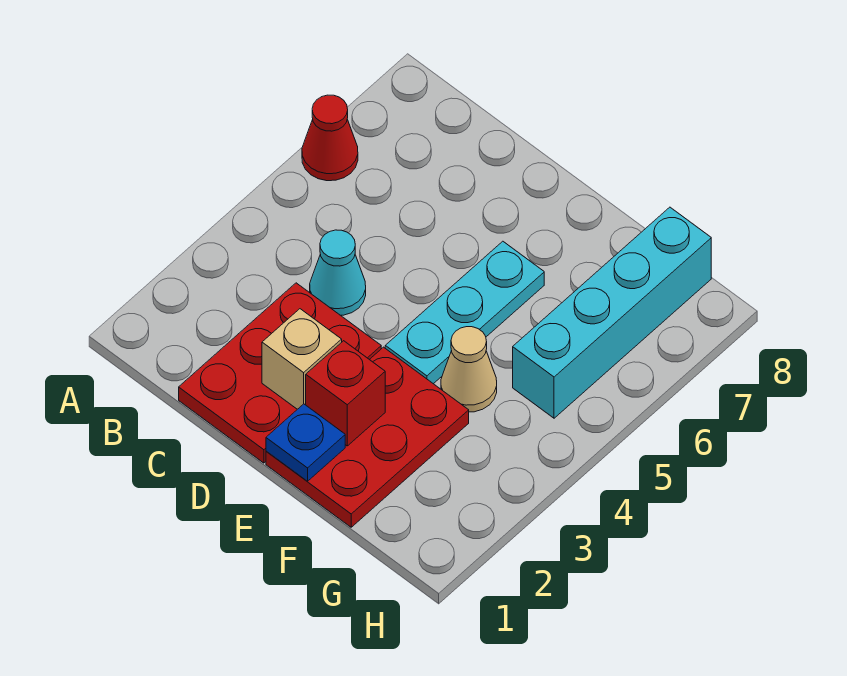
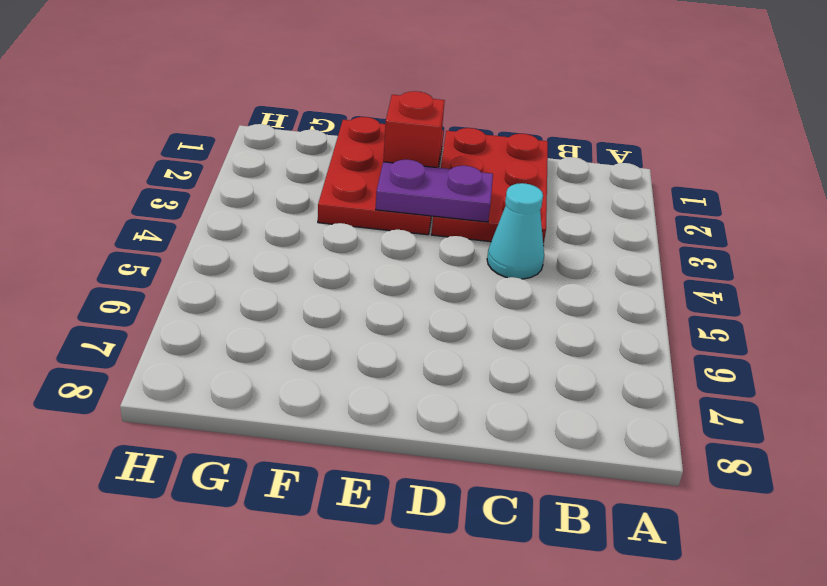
purple 1x2 plate [376,159,493,222] -> none
none -> red 1x1 cone [302,95,358,181]
none -> cyan 1x3 plate [385,241,544,384]

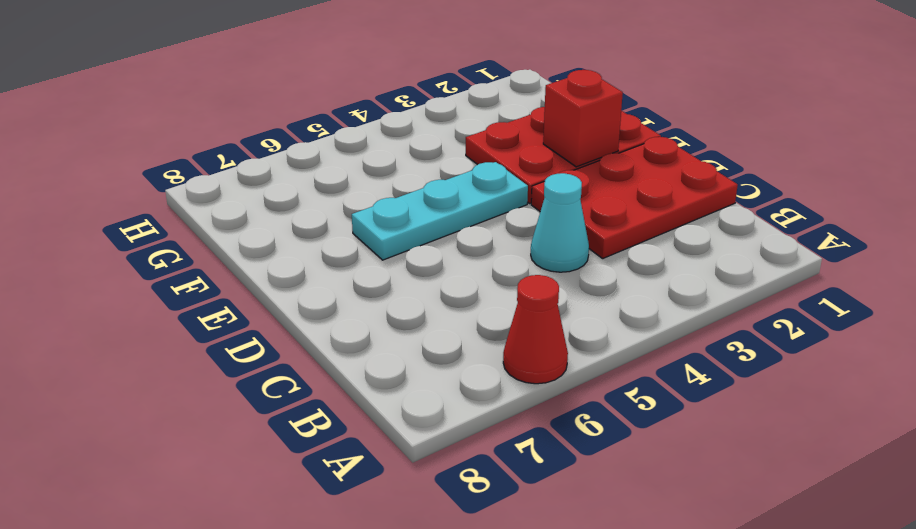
none -> tan 1x1 cone [441,327,497,412]
none -> cyan 1x4 brick [513,207,711,418]

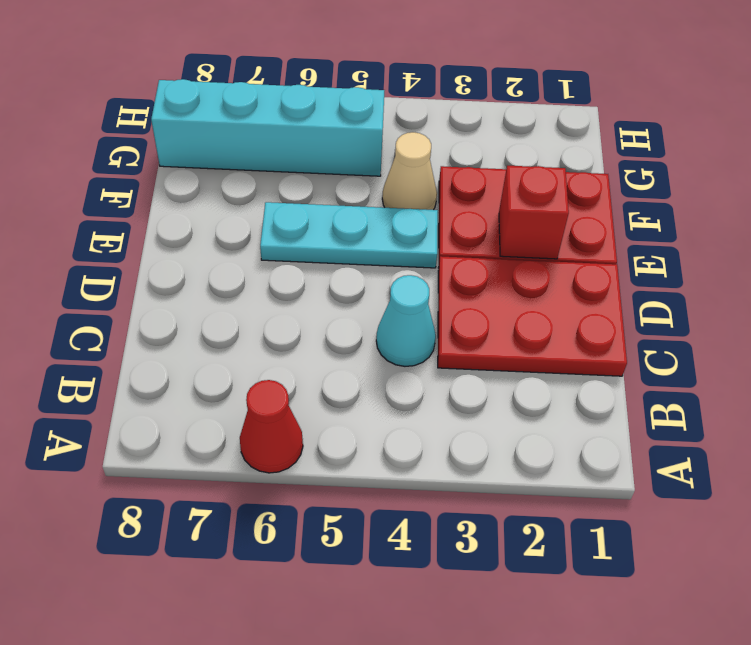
none -> tan 1x1 brick [262,309,342,409]
none -> blue 1x1 plate [266,404,345,481]

